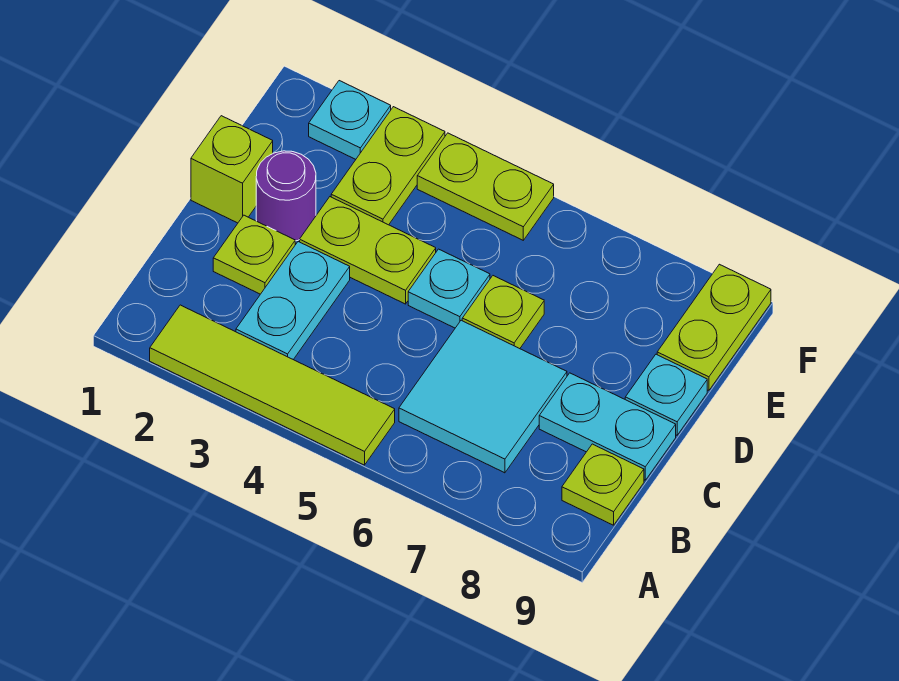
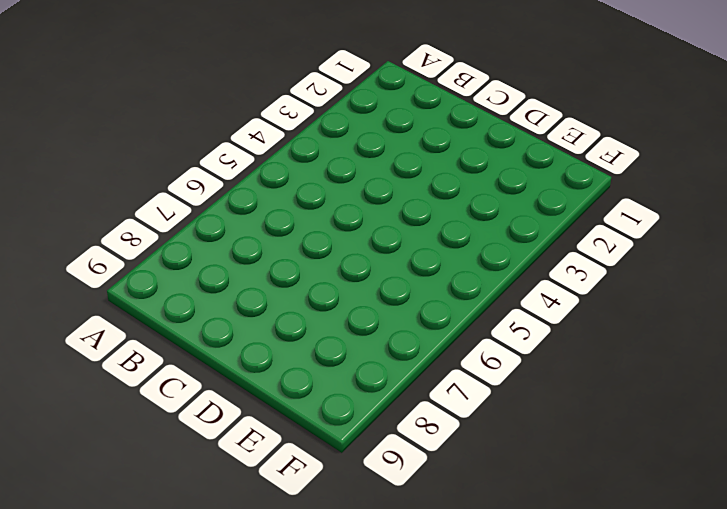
none -> lime 1x4 tile [150,305,395,465]
none -> cyan 1x2 plate [236,242,350,360]
none -> cyan 2x2 tile [399,320,567,473]

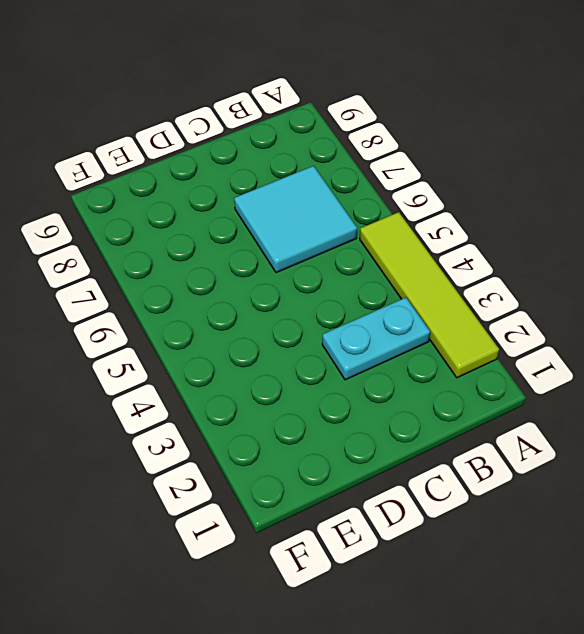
none -> lime 1x1 plate [562,444,644,525]
none -> lime 1x1 plate [213,215,295,294]
none -> cyan 1x2 plate [539,373,676,480]

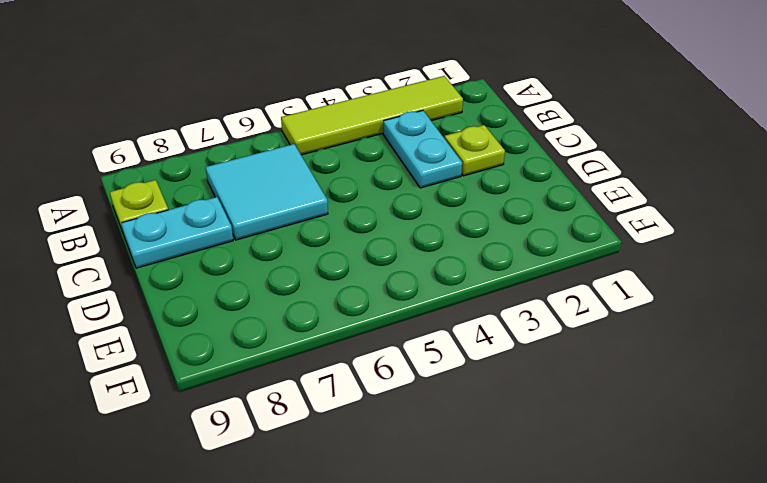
none -> lime 1x1 brick [191,116,273,223]
none -> purple 1x1 round brick [256,151,316,241]
none -> lime 1x2 plate [300,197,436,304]

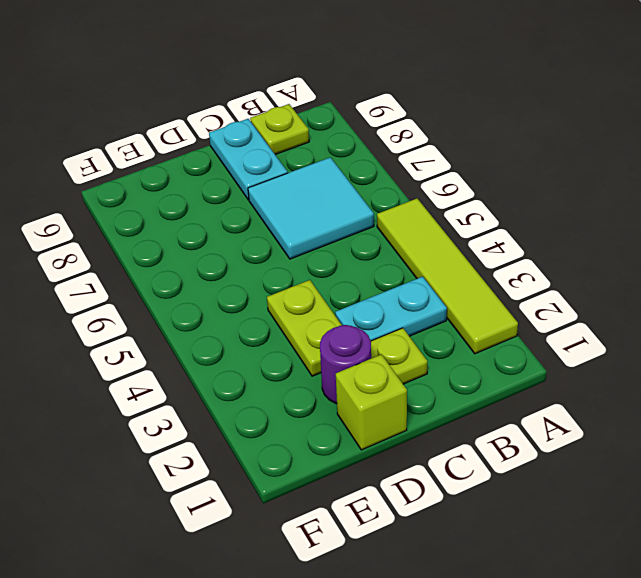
none -> cyan 1x1 plate [408,249,490,328]
none -> lime 1x1 plate [462,276,544,349]
none -> cyan 1x1 plate [625,354,707,435]

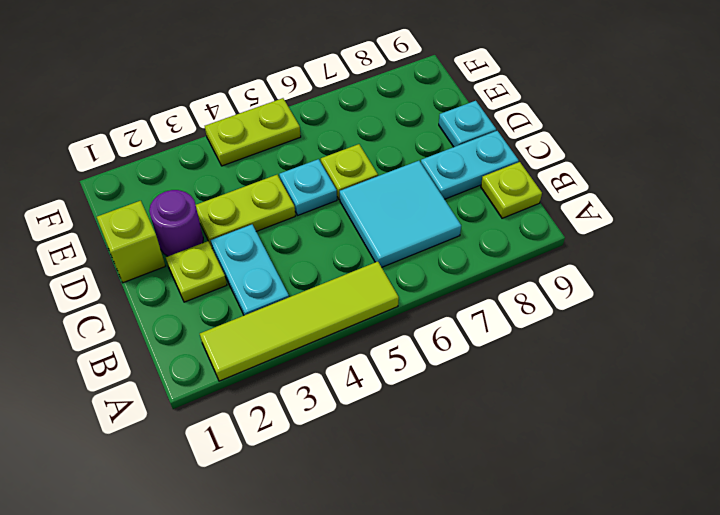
none -> lime 1x2 plate [331,107,445,225]
none -> lime 1x2 plate [657,264,771,390]
none -> cyan 1x1 plate [309,81,391,159]

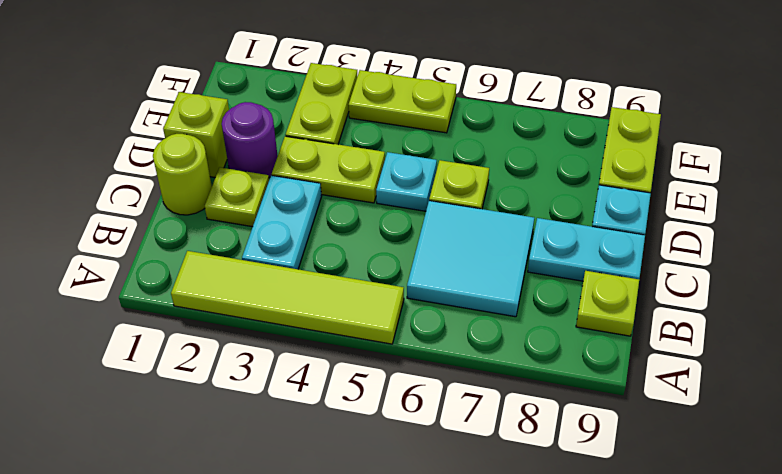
lime 1x1 round brick [153,134,212,215] -> none
none -> cyan 1x1 plate [309,81,391,159]

